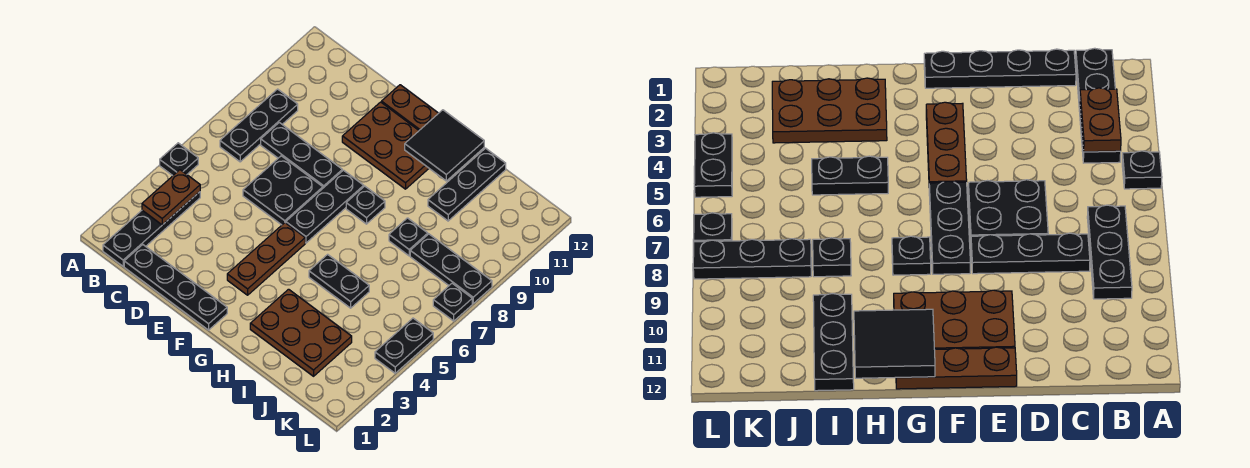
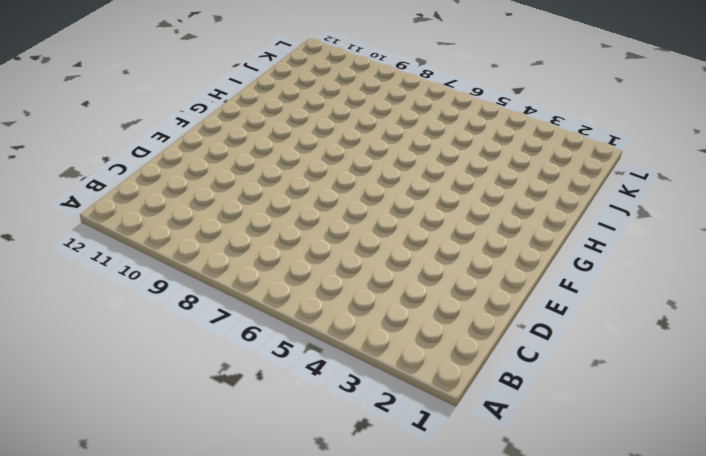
none -> black 1x1 plate [160,143,198,176]
none -> black 1x4 plate [103,192,200,266]
none -> black 1x3 plate [220,89,298,162]

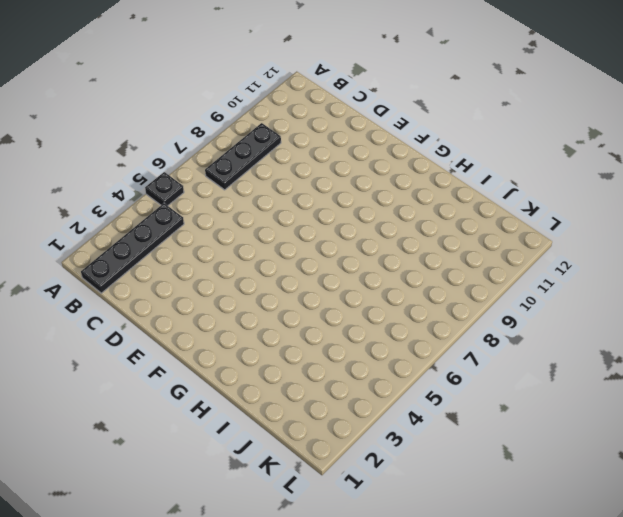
none -> black 1x4 plate [124,245,227,330]
none -> black 1x3 plate [261,122,342,188]
none -> black 2x2 plate [243,156,323,225]

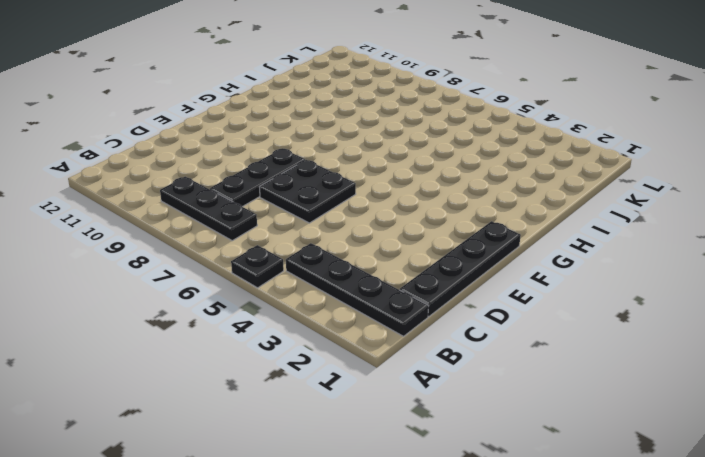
none -> brown 2x3 plate [342,102,429,189]
none -> brown 1x3 plate [382,85,438,130]
none -> brown 1x3 plate [227,223,305,295]

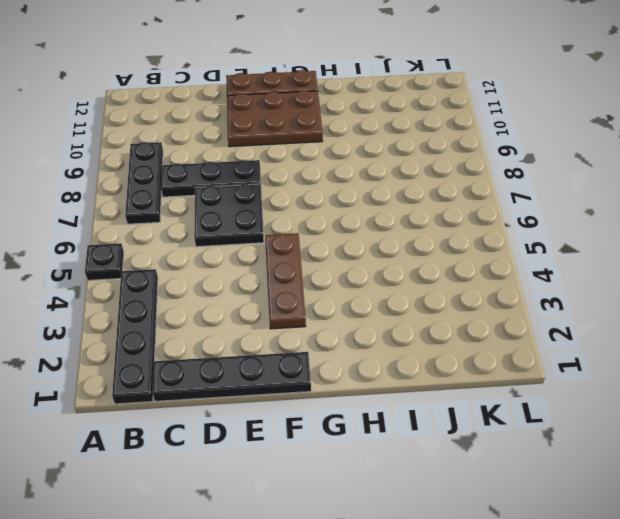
none -> black 1x3 plate [286,170,364,243]
none -> black 1x1 plate [346,186,385,224]
none -> brown 2x3 plate [250,289,352,376]

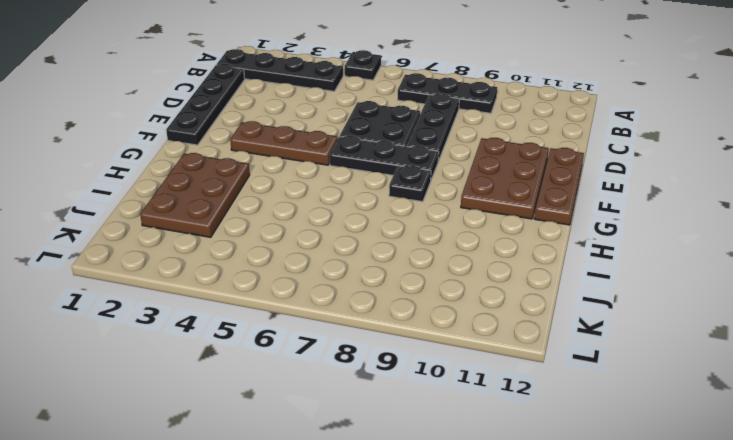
none -> black 1x2 plate [309,254,369,308]
none -> black 1x1 plate [389,218,428,256]
none -> black 1x3 plate [428,148,506,221]

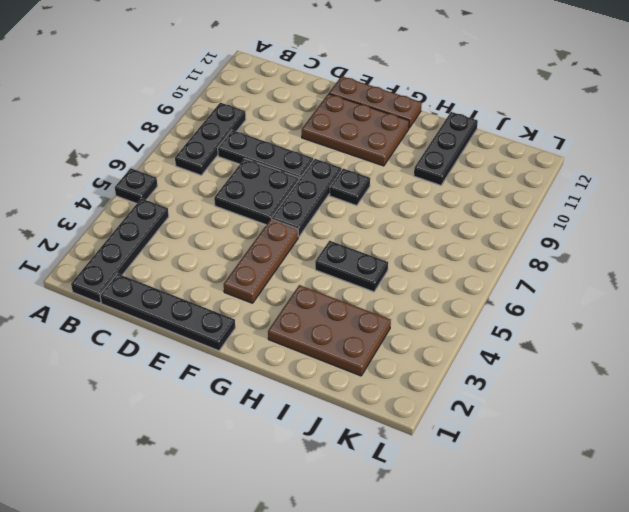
none -> black 1x1 plate [389,218,428,256]
none -> black 1x3 plate [410,234,492,303]
none -> black 1x2 plate [375,318,433,373]

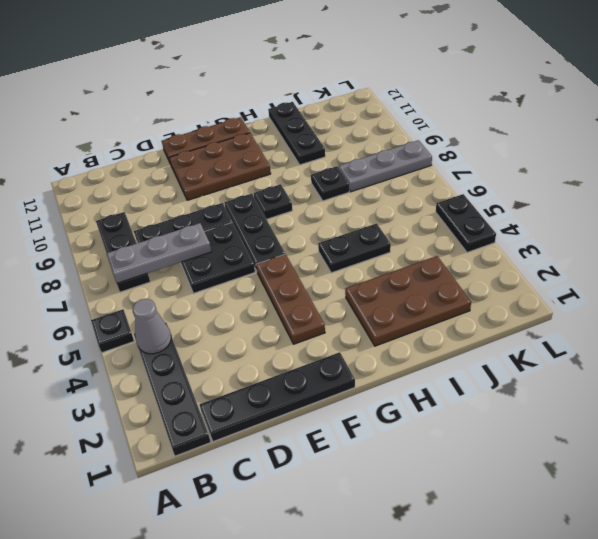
grey 1x1 cone [133,299,171,354] -> brown 1x2 plate [142,170,200,225]
grey 1x3 plate [107,223,212,283] -> none
grey 1x3 plate [339,140,432,192] -> black 1x3 plate [410,234,492,303]
none -> black 1x1 plate [433,283,472,321]
none -> black 2x2 tile [405,110,484,181]

